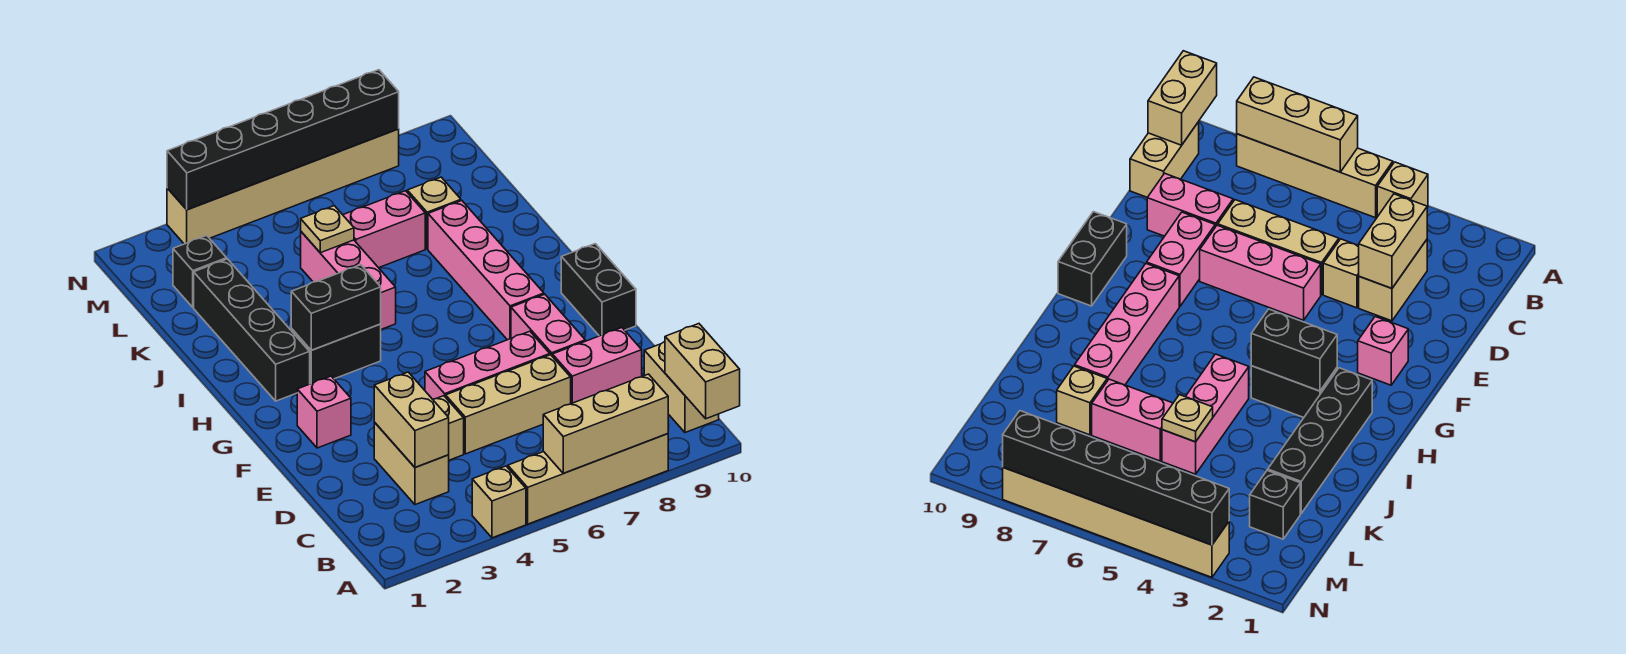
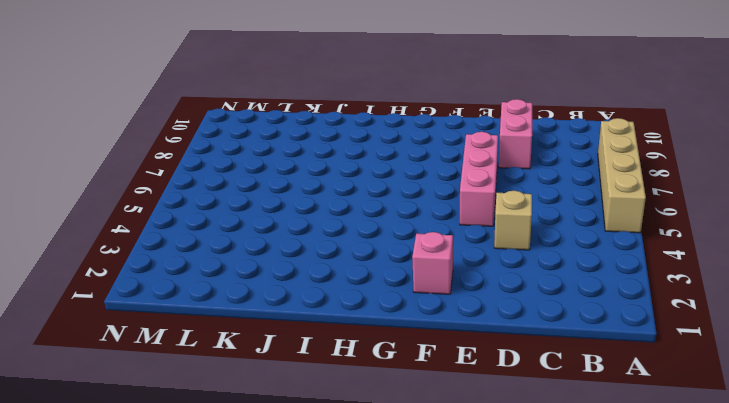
none -> tan 1x1 brick [472,466,526,538]
none -> tan 1x2 brick [644,342,719,433]
none -> tan 1x2 brick [374,423,449,505]

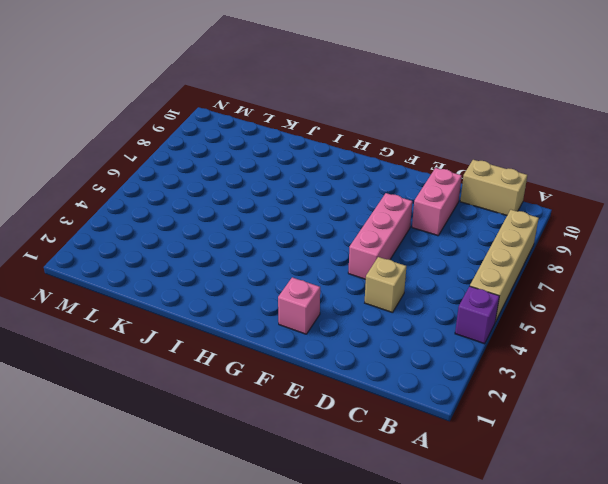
purple 1x1 brick [455,286,499,344] -> tan 1x1 brick [472,466,526,538]
none -> tan 1x2 brick [374,423,449,505]
none -> tan 1x3 brick [446,355,571,454]
none -> pink 1x2 brick [511,294,585,355]

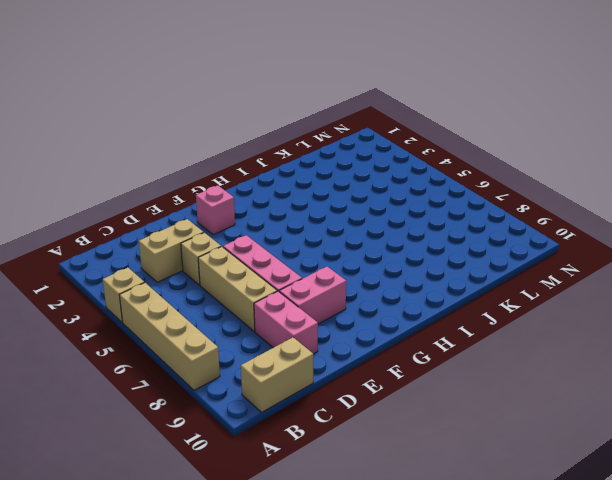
none -> black 1x2 brick [561,244,636,336]
none -> pink 1x4 brick [428,201,544,340]
none -> black 1x4 brick [194,259,310,401]

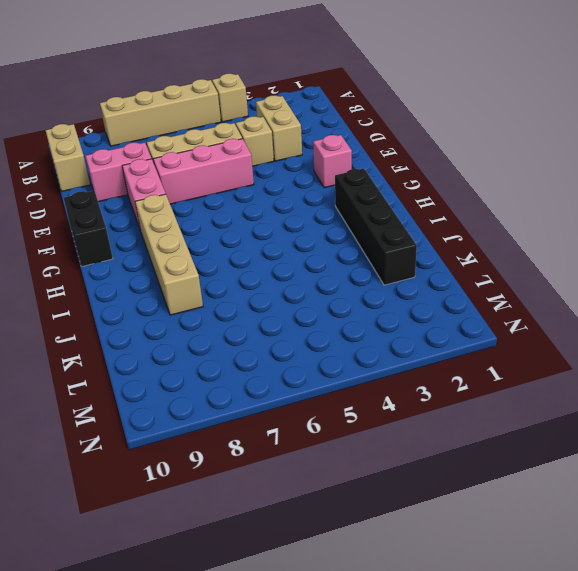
tan 1x4 brick [135,194,203,315] -> pink 1x4 brick [428,201,544,340]
none -> black 1x2 brick [291,324,381,384]
none -> pink 1x3 brick [301,232,396,329]
none -> pink 1x2 brick [343,191,425,268]

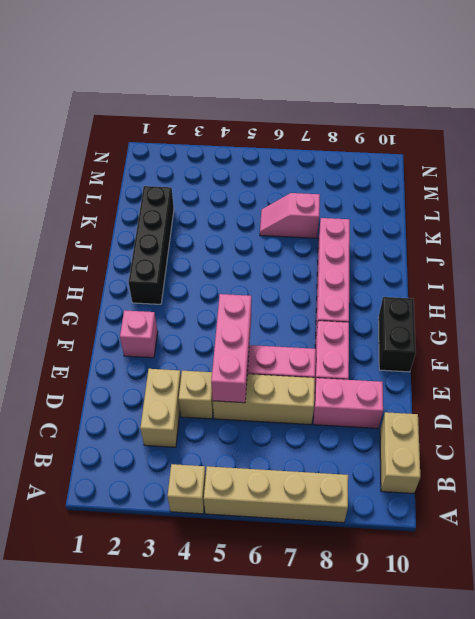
pink 1x3 brick [211,294,251,403] -> pink 1x3 brick moved to [301,232,396,329]
pink 1x2 slope [260,193,320,238] -> pink 1x2 brick [343,191,425,268]
none -> black 1x2 brick [291,324,381,384]
none -> tan 1x1 brick [407,177,461,249]
none -> black 1x1 brick [173,236,227,307]

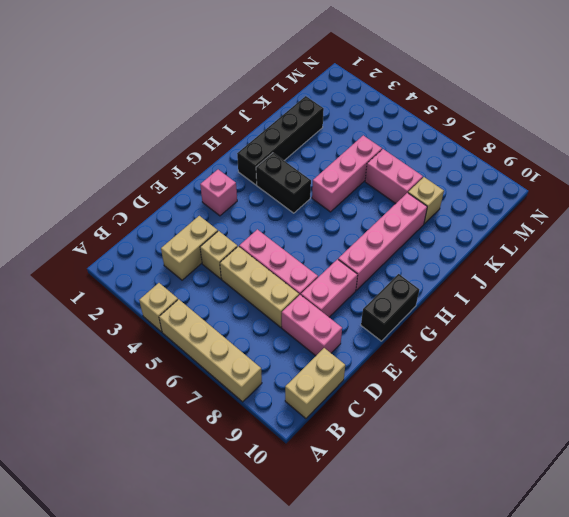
none -> black 1x1 brick [173,236,227,307]
none -> tan 1x6 brick [167,129,399,244]
none -> tan 1x3 brick [543,374,668,473]

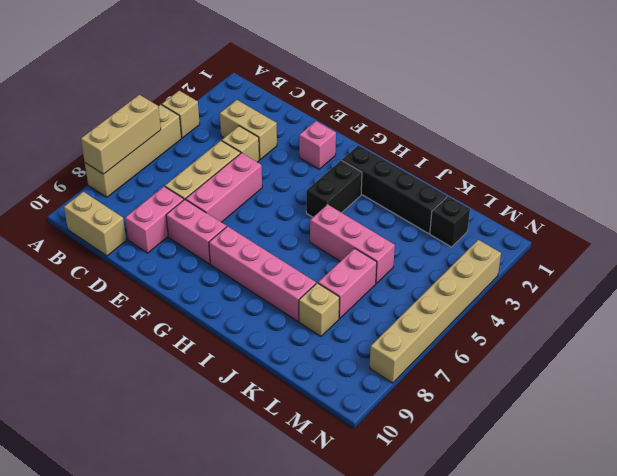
none -> black 1x2 brick [561,244,636,336]
none -> tan 1x2 brick [665,324,740,419]
none -> tan 1x2 brick [374,372,449,467]

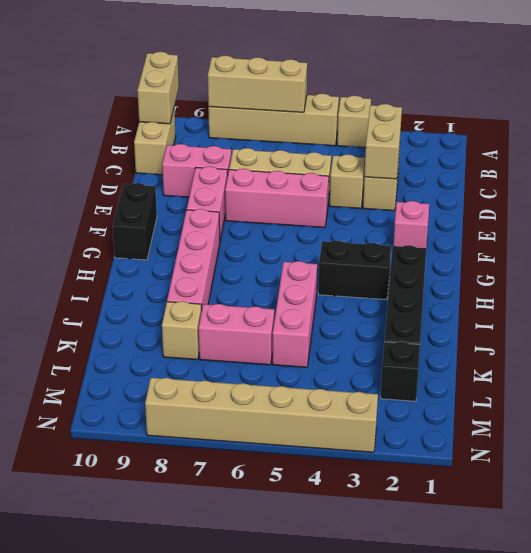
none -> black 1x2 brick [291,265,381,350]
none -> tan 1x1 plate [301,206,354,253]
none -> black 1x6 brick [167,70,399,210]

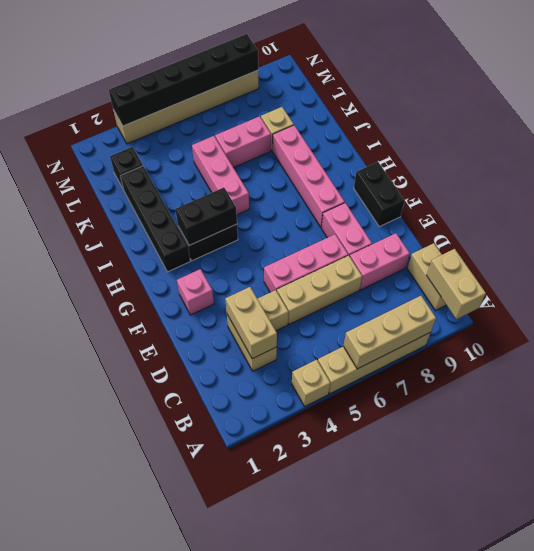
none -> tan 1x1 plate [301,206,354,253]

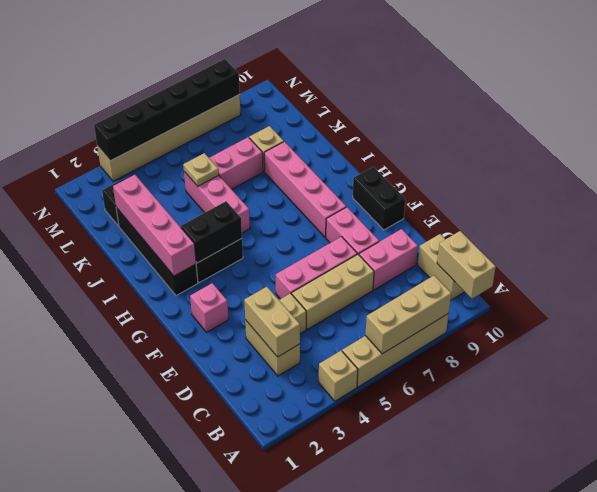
pink 1x4 brick [113,175,196,276] -> none

